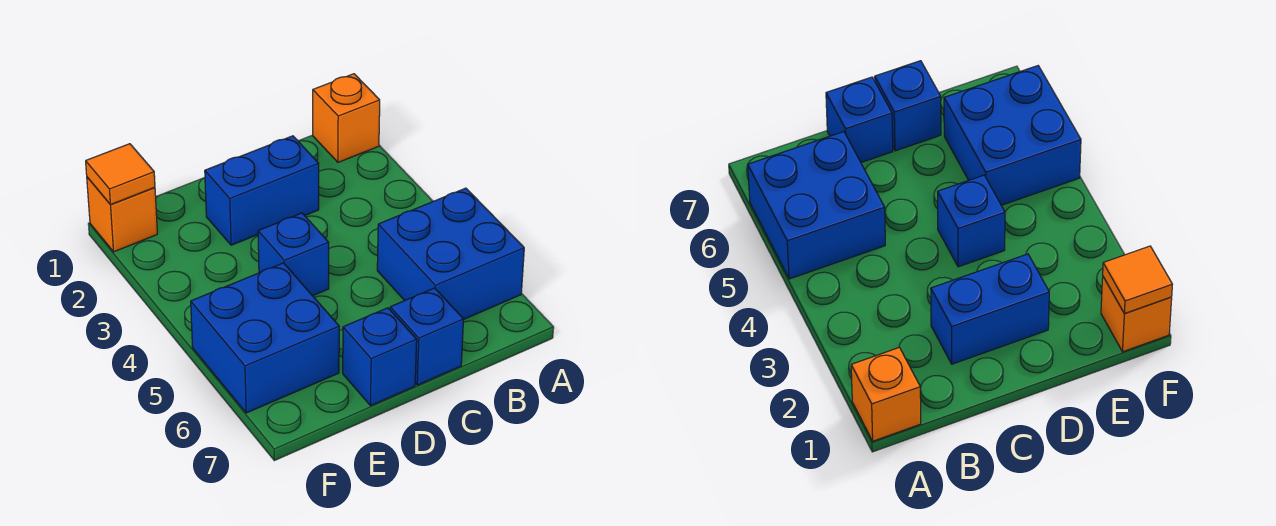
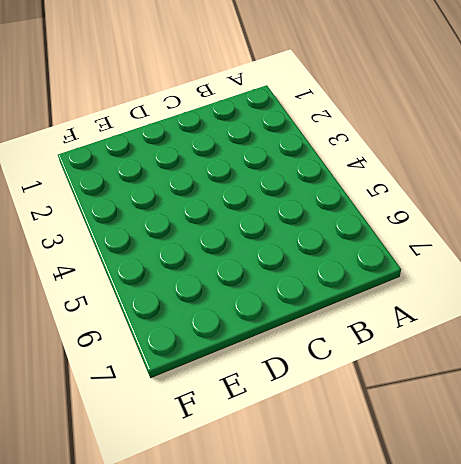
none -> orange 1x1 brick [313,74,380,162]
none -> blue 2x2 brick [377,188,524,319]

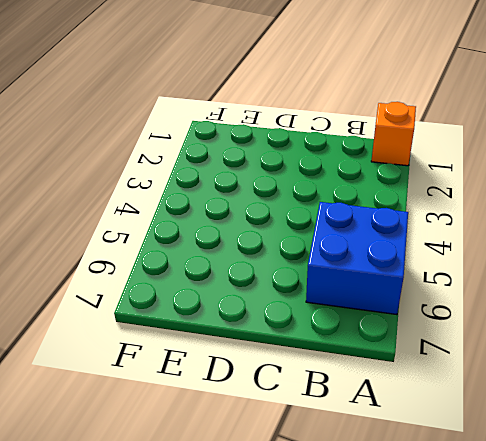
none -> blue 1x2 brick [205,136,319,245]
none -> blue 1x1 brick [390,288,464,385]

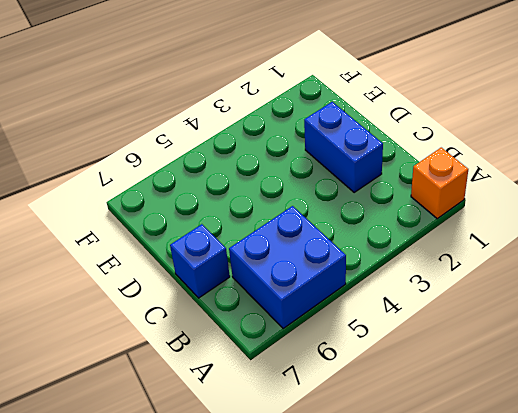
none -> blue 1x1 brick [258,213,329,296]
none -> blue 1x1 brick [343,308,417,406]

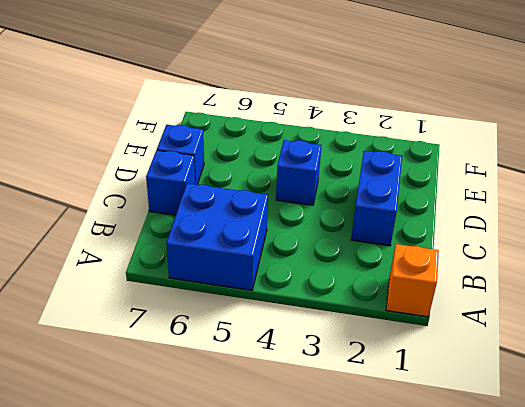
none -> blue 2x2 brick [191,263,339,413]
none -> orange 1x1 brick [87,177,157,252]

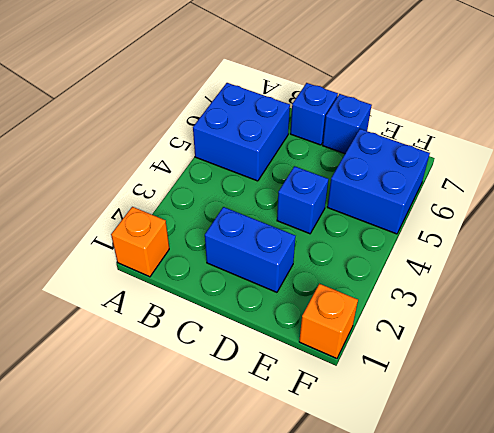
none -> orange 1x1 tile [86,144,155,205]

